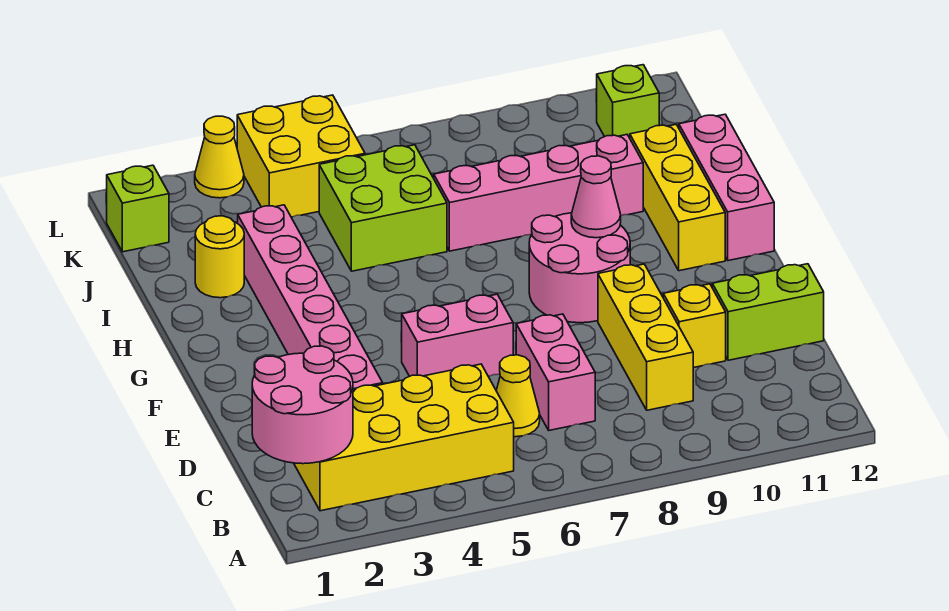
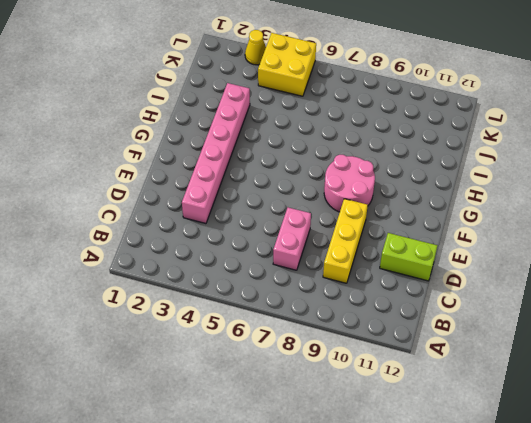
none -> yellow 2x4 brick [294,364,514,511]
none -> yellow 1x1 cone [496,355,540,437]
none -> yellow 1x1 brick [663,284,726,368]

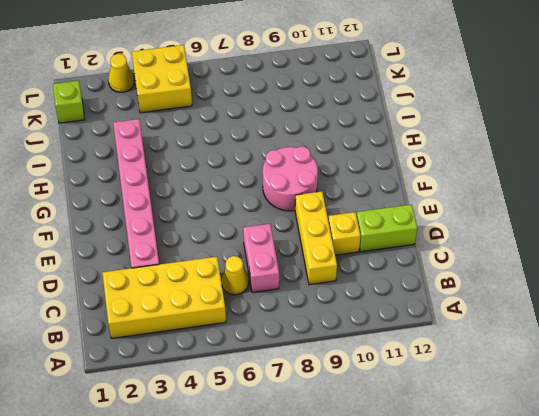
none -> pink 1x2 brick [401,294,513,376]
none -> yellow 1x3 brick [630,125,725,271]
none -> pink 1x3 brick [679,114,774,261]

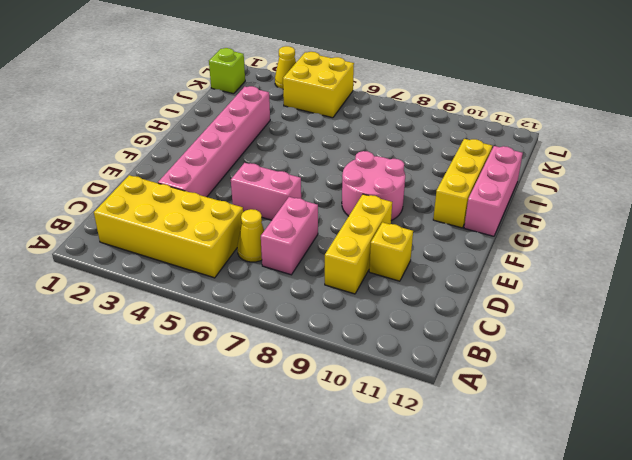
none -> lime 1x2 brick [712,264,824,360]
none -> yellow 1x1 round brick [195,216,244,298]
none -> lime 2x2 brick [319,145,447,271]

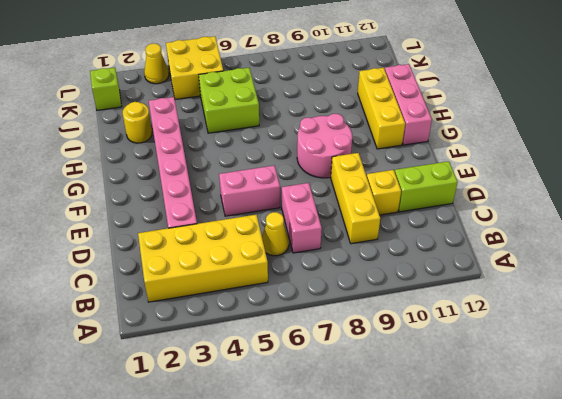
none -> pink 1x4 brick [434,135,643,251]
none -> lime 1x1 brick [596,65,659,138]
none -> pink 2x2 round brick [252,346,353,464]

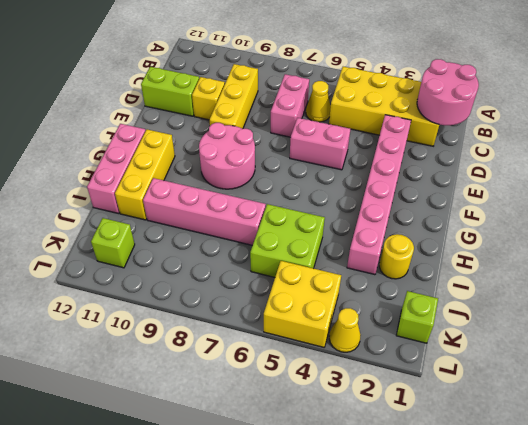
none -> pink 1x1 cone [571,156,621,238]

